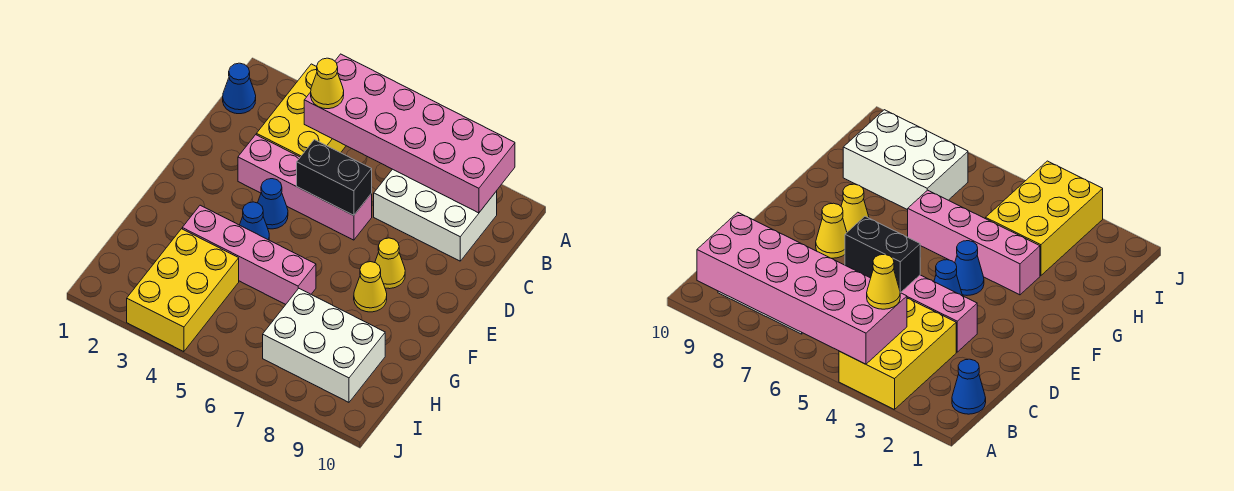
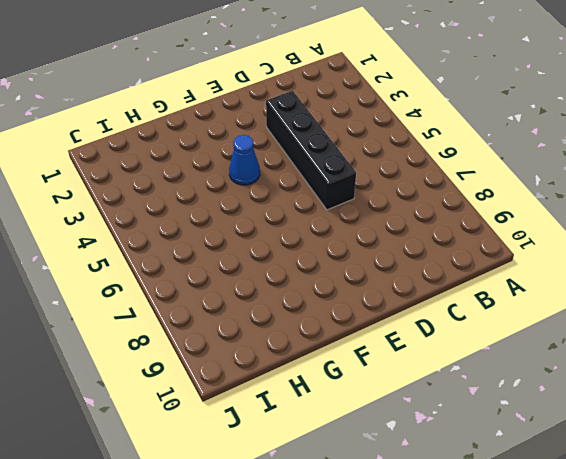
black 1x4 brick [266,91,356,210] -> pink 1x4 brick [238,135,372,240]
none -> yellow 2x3 brick [256,64,346,157]
none -> blue 1x1 cone [223,63,256,114]
none -> white 2x3 brick [374,169,497,261]

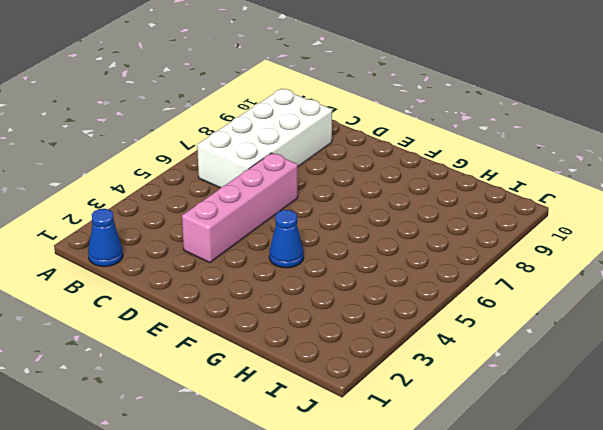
white 2x4 brick [197,89,332,188] -> white 2x3 brick [374,169,497,261]
none -> yellow 2x3 brick [256,64,346,157]
none -> blue 1x1 cone [258,179,288,229]
none -> yellow 1x1 cone [375,238,405,289]

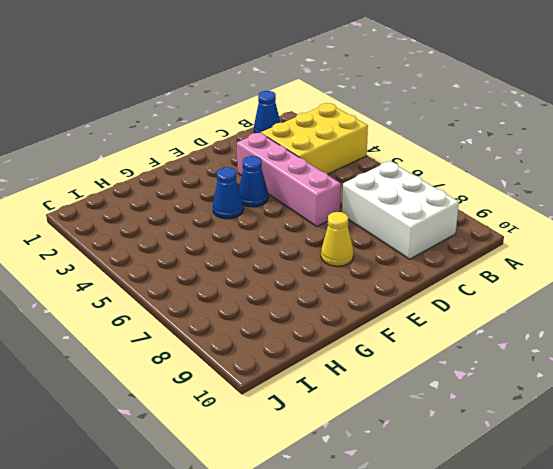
none -> yellow 1x1 cone [354,262,387,312]
none -> pink 1x4 brick [182,205,316,304]
none -> yellow 2x3 brick [127,229,239,352]

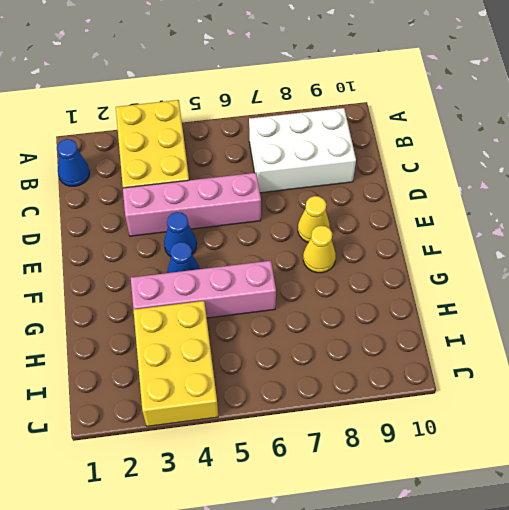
none -> white 2x3 brick [263,289,385,402]
none -> pink 2x6 brick [304,54,515,213]
none -> black 1x2 brick [297,140,372,215]

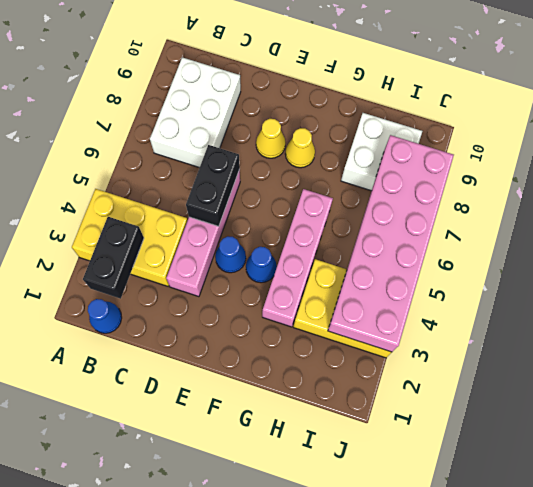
black 1x2 brick [83,217,144,299] -> none
white 2x2 brick [341,113,422,191] -> white 2x3 brick [263,289,385,402]
pink 2x6 brick [328,135,454,352] -> pink 2x6 brick moved to [304,54,515,213]
none -> yellow 1x1 cone [311,58,344,109]

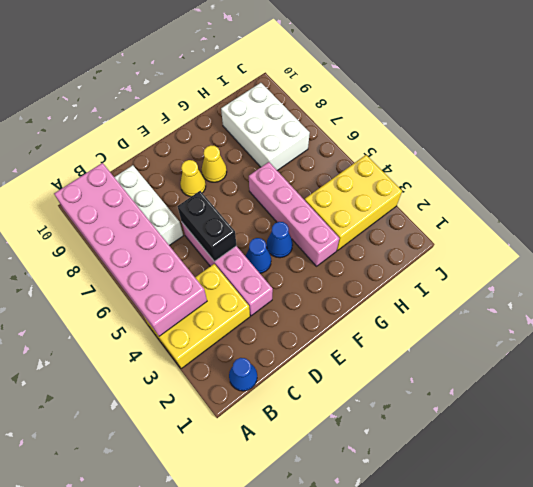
none -> yellow 1x1 cone [311,58,344,109]

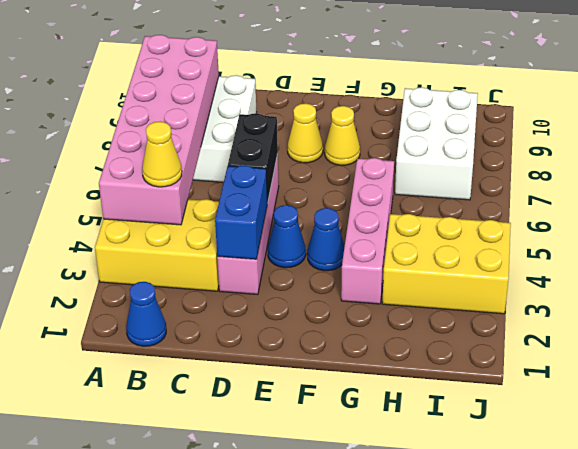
blue 1x2 brick [215,165,267,259] -> none

